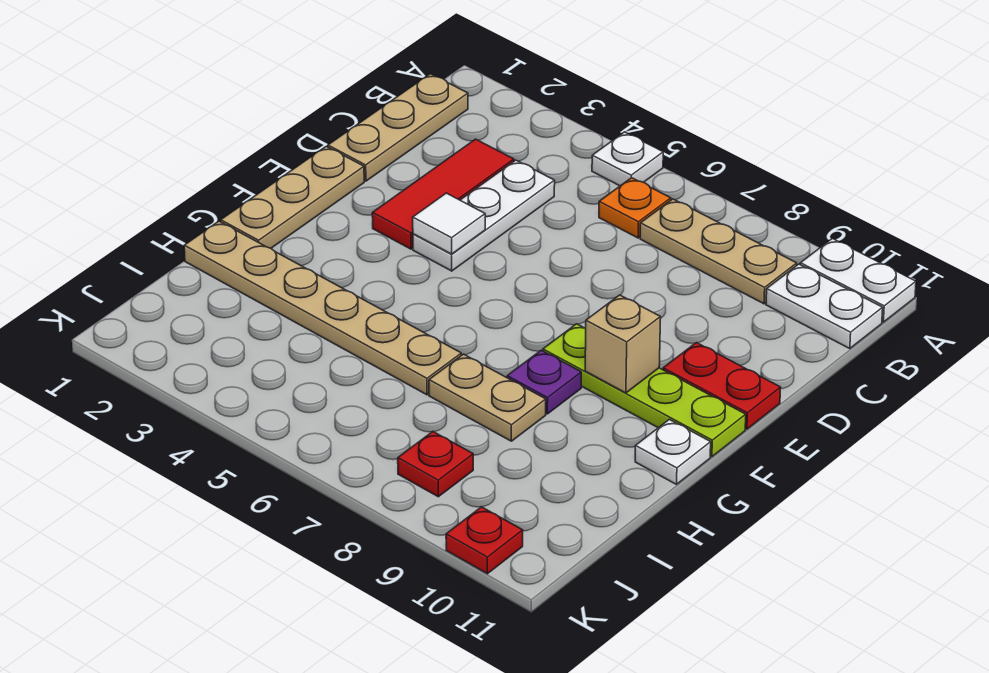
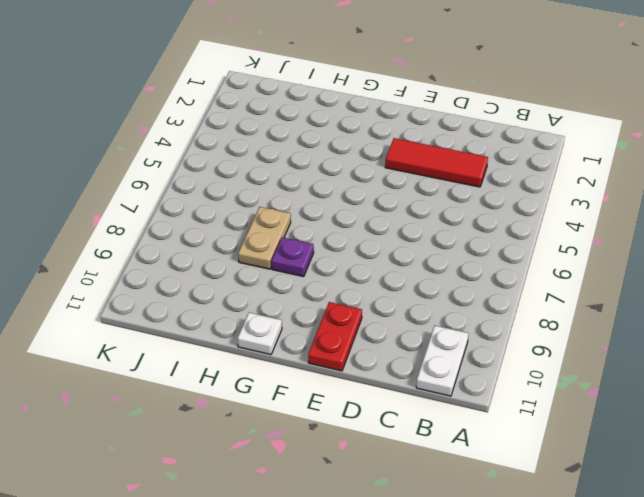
none -> white 1x1 plate [592,132,663,186]
none -> white 1x2 plate [800,239,916,322]
none -> tan 1x3 plate [328,74,468,181]

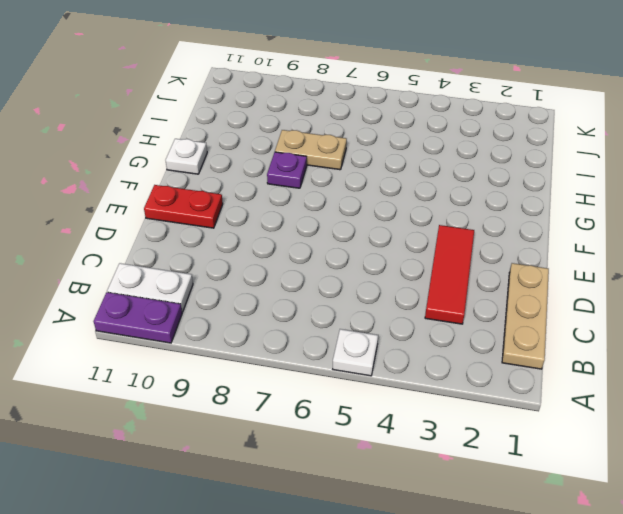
purple 1x2 plate [94,292,182,343] -> white 1x2 plate [800,239,916,322]
none -> orange 1x1 plate [599,178,671,238]
none -> tan 1x3 plate [640,199,797,304]
none -> white 1x3 plate [413,160,555,271]

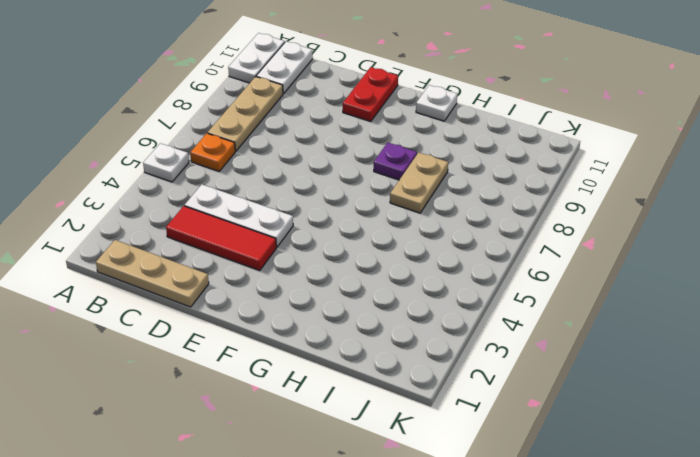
none -> tan 1x3 plate [221,146,364,248]
none -> lime 1x4 plate [543,324,746,457]
none -> tan 1x6 plate [184,221,461,395]

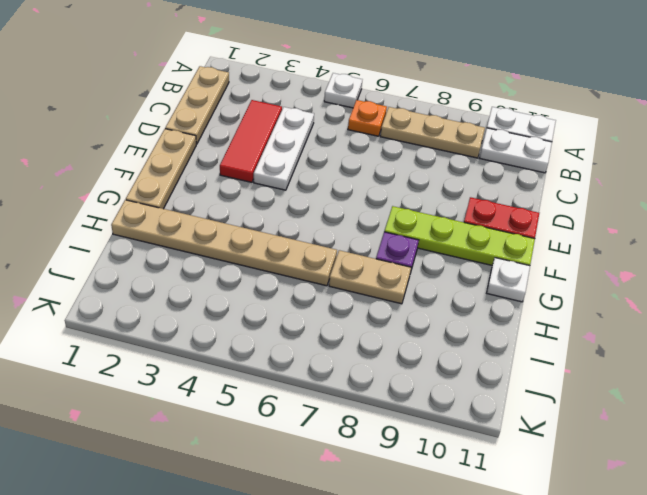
none -> red 1x1 plate [398,432,473,497]
none -> red 1x1 plate [446,507,523,574]
none -> white 1x1 tile [413,193,485,254]

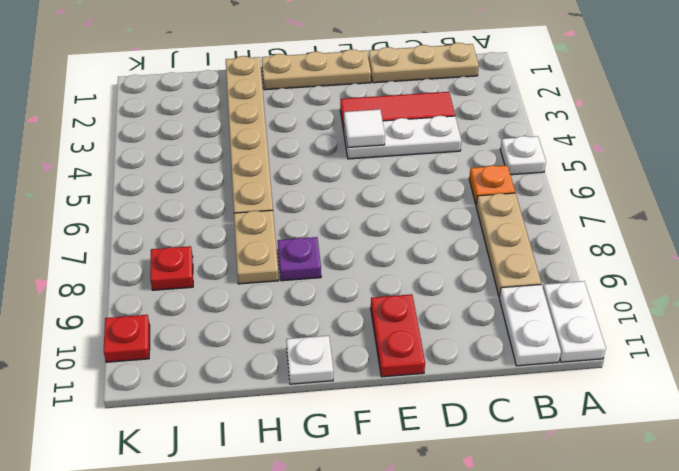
none -> lime 1x4 plate [543,324,746,457]
none -> tan 1x1 brick [585,295,661,393]

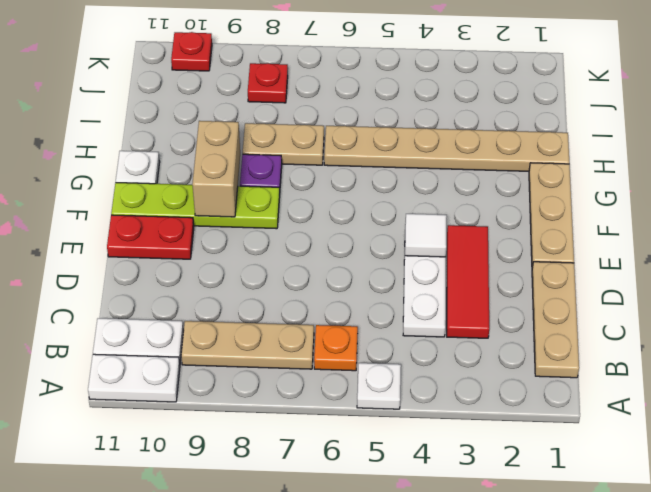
tan 1x2 brick [192,121,240,217] -> tan 1x1 brick [585,295,661,393]

